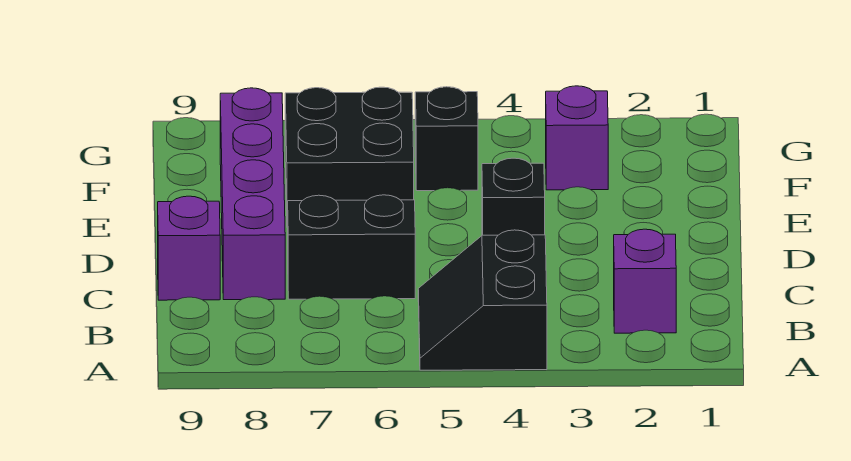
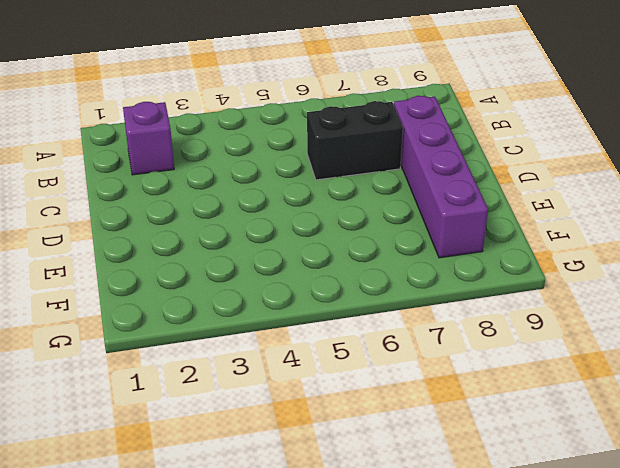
none -> black 2x2 slope [418,230,547,370]
none -> purple 1x1 brick [158,196,220,300]

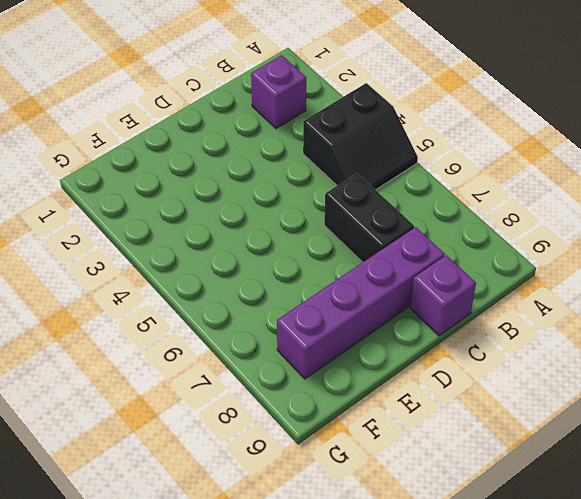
none -> black 1x1 brick [482,158,545,235]
none -> black 2x2 brick [285,87,414,228]

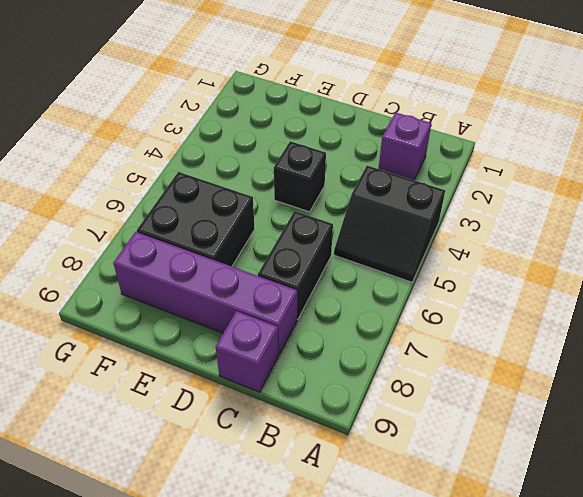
none -> purple 1x1 brick [546,86,608,190]
none -> black 1x1 brick [415,87,478,191]

